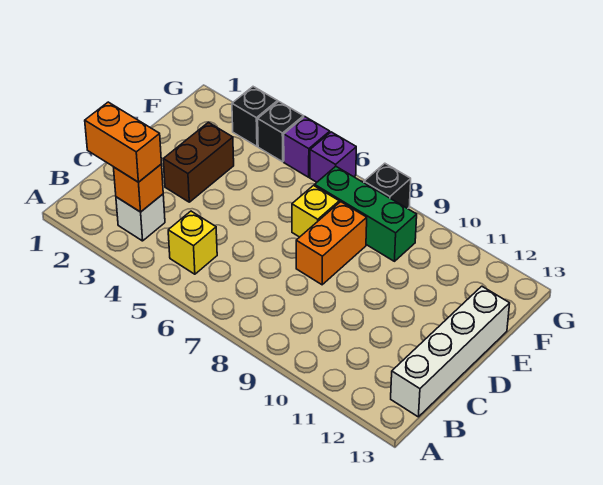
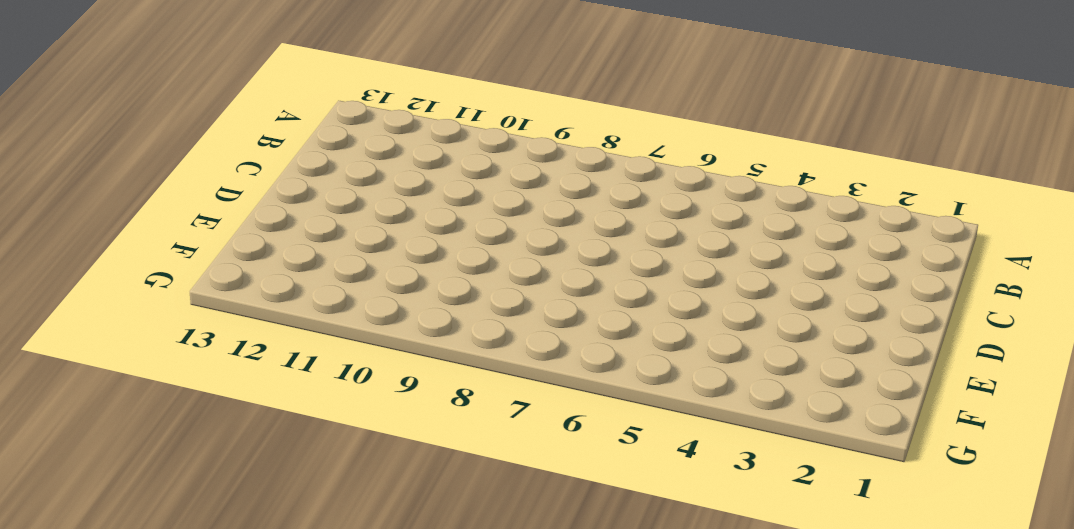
none -> white 1x1 brick [116,194,165,241]
none -> yellow 1x1 brick [168,211,217,274]
none -> white 1x4 brick [391,286,510,417]

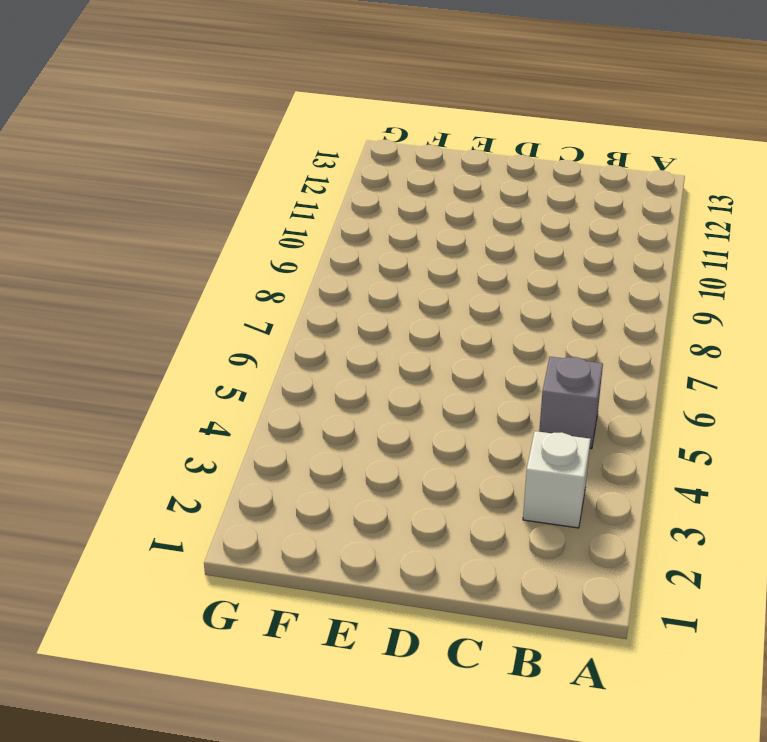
grey 1x1 brick [539,357,603,449] -> yellow 1x1 brick [168,211,217,274]
none -> white 1x4 brick [391,286,510,417]
none -> brown 1x2 brick [163,122,234,202]
none -> orange 1x2 brick [296,202,367,285]

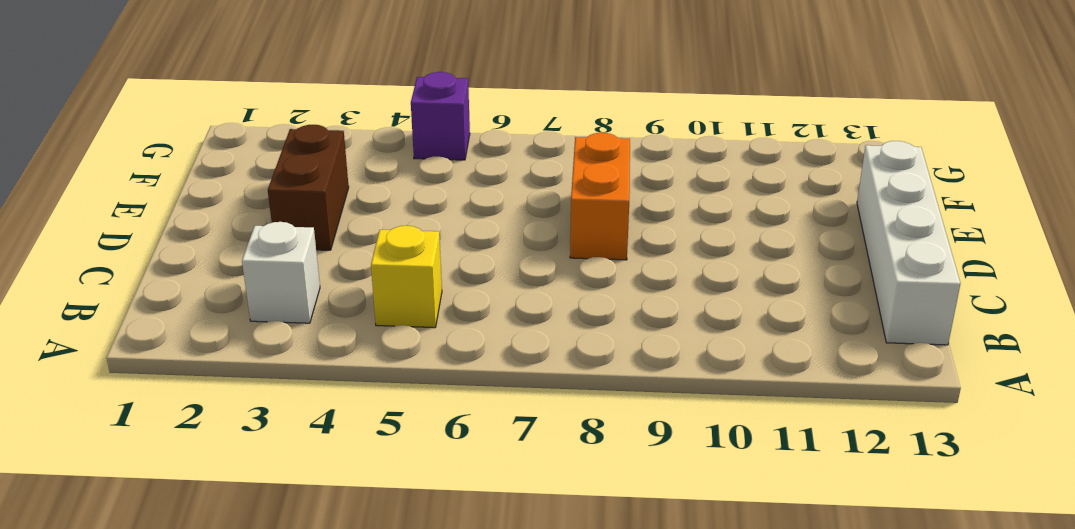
none -> yellow 1x1 brick [292,186,339,237]
none -> green 1x3 brick [315,166,417,261]
none -> black 1x1 brick [232,87,278,146]

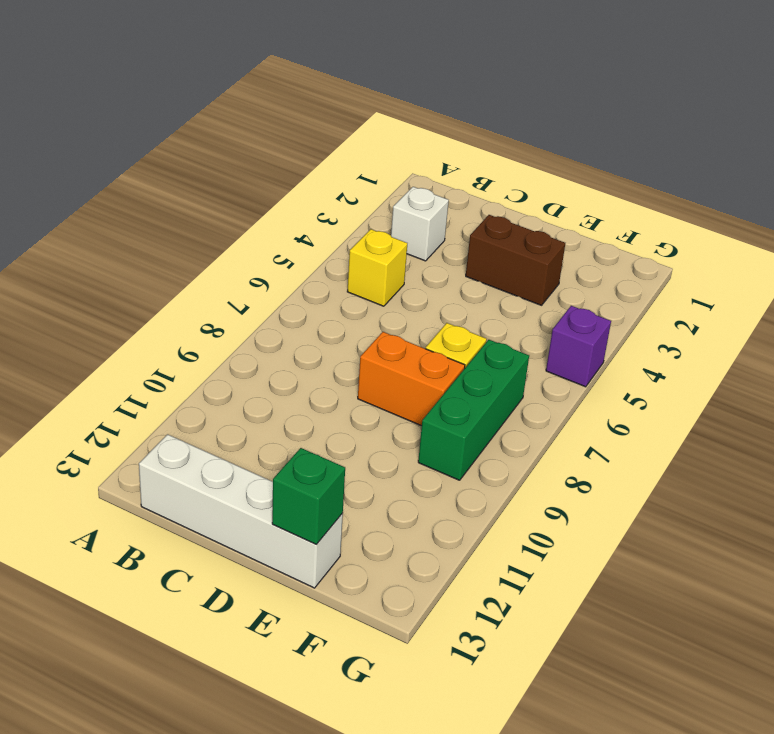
green 1x1 brick [272,448,345,544] -> none
none -> black 1x1 brick [232,87,278,146]
none -> black 1x1 brick [258,101,304,162]
none -> purple 1x1 brick [310,132,356,182]

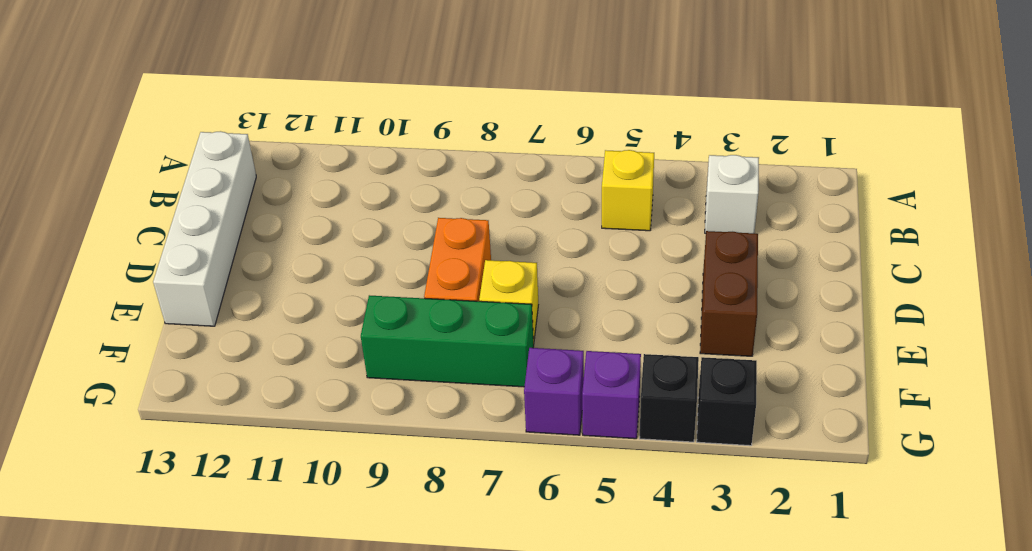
none -> black 1x1 brick [364,163,411,209]
none -> orange 1x1 brick [114,164,163,212]
none -> orange 1x2 brick [85,102,161,182]

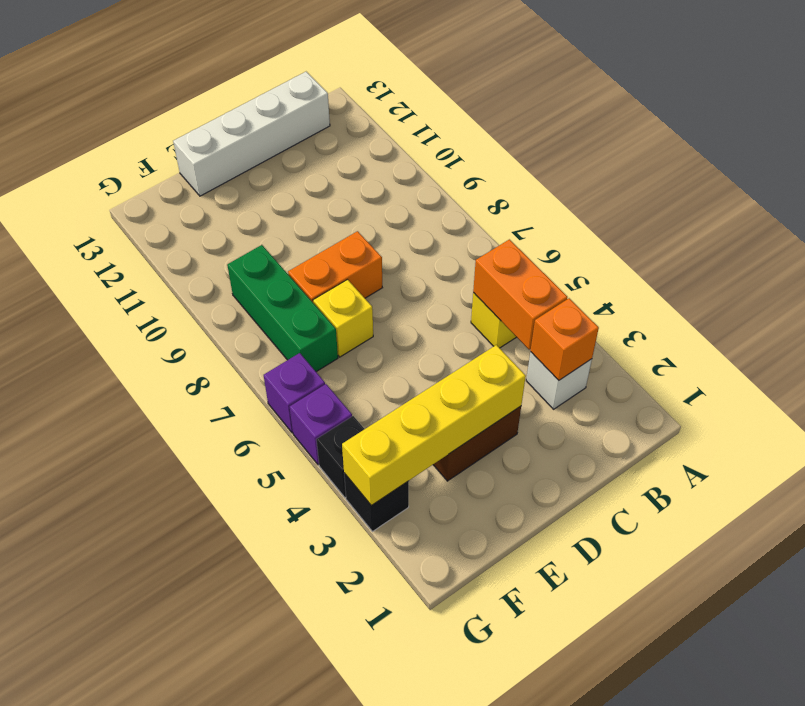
orange 1x2 brick [473,239,567,350] -> orange 1x2 brick moved to [85,102,161,182]
yellow 1x4 brick [342,345,526,506] -> none
none -> black 1x1 brick [364,163,411,209]

